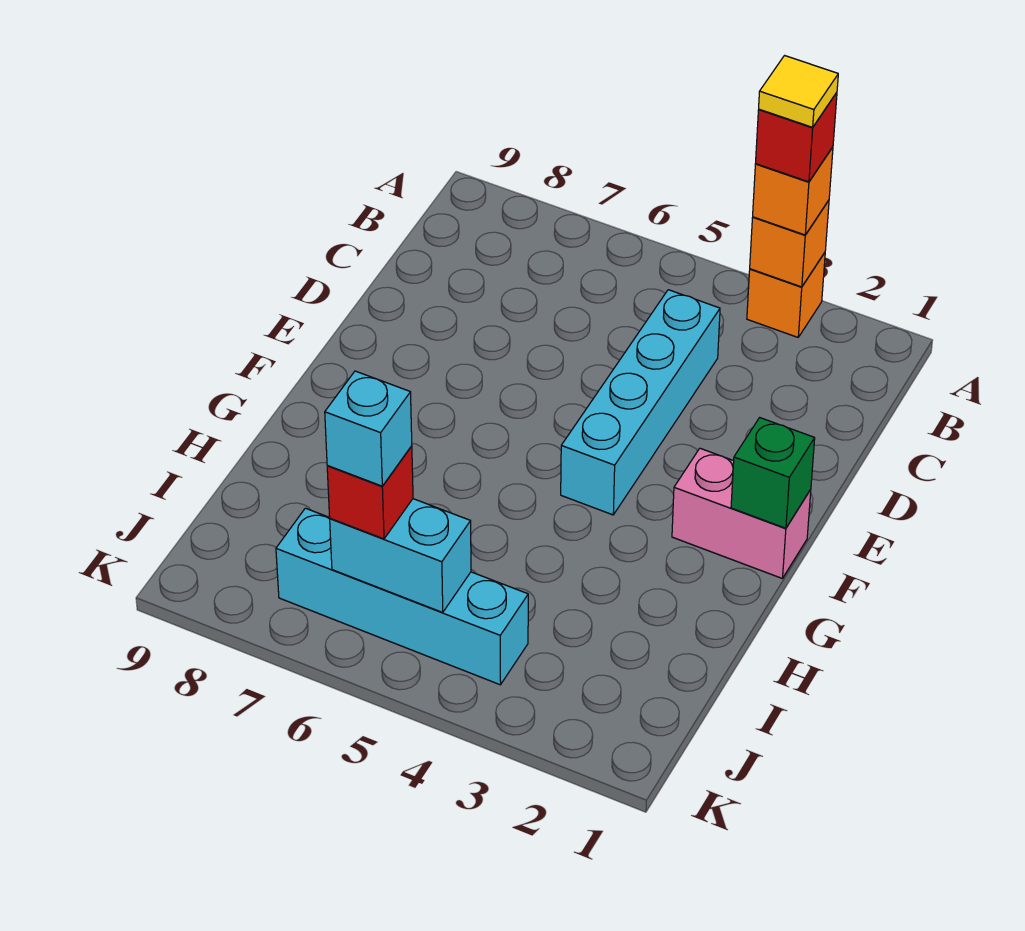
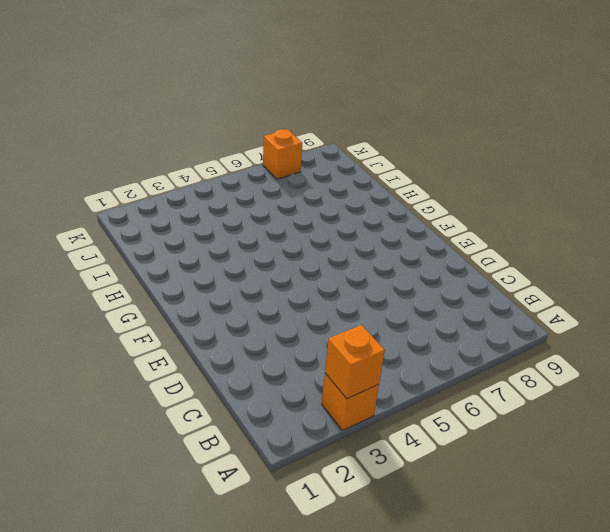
orange 1x1 brick [263,129,302,179] -> orange 1x1 brick moved to [753,147,833,235]
none -> cyan 1x4 brick [561,290,720,515]
none -> pink 1x2 brick [672,448,811,578]
none -> cyan 1x4 brick [276,508,528,685]

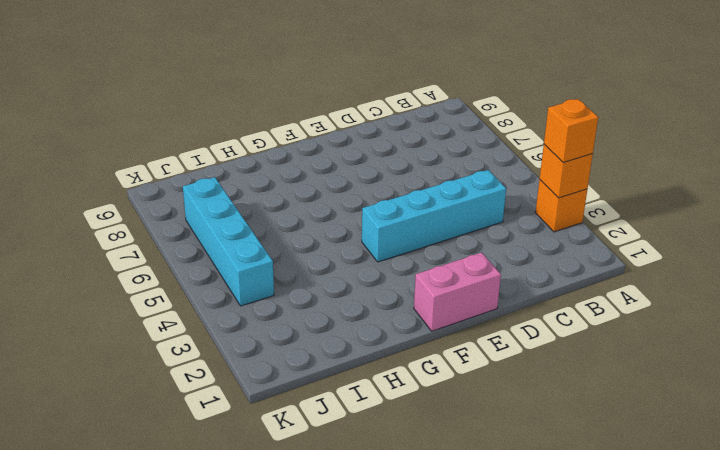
pink 1x2 brick [414,253,501,331] -> pink 1x2 brick turned to [672,448,811,578]
none -> green 1x1 brick [731,418,815,528]
none -> cyan 1x2 brick [330,499,471,612]
none -> red 1x1 brick [327,446,413,539]

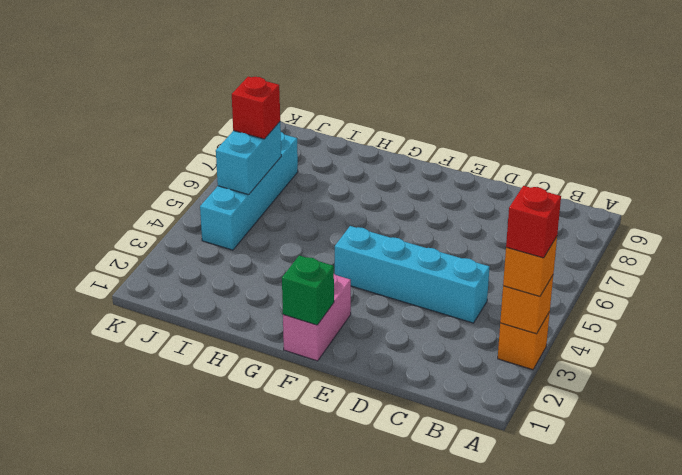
none -> cyan 1x1 brick [325,371,412,486]
none -> yellow 1x1 tile [759,56,838,127]

